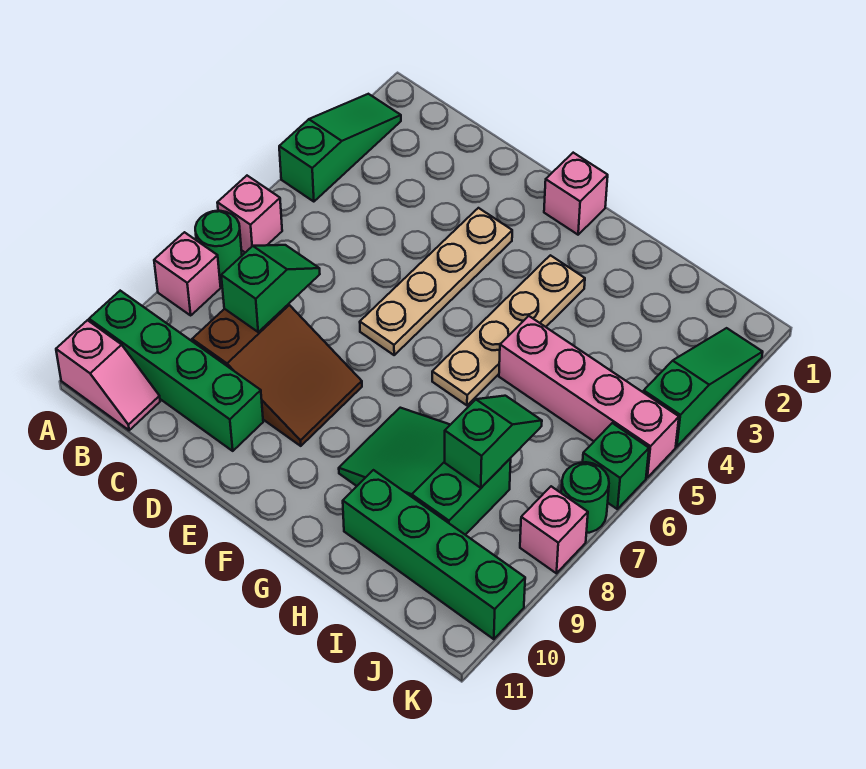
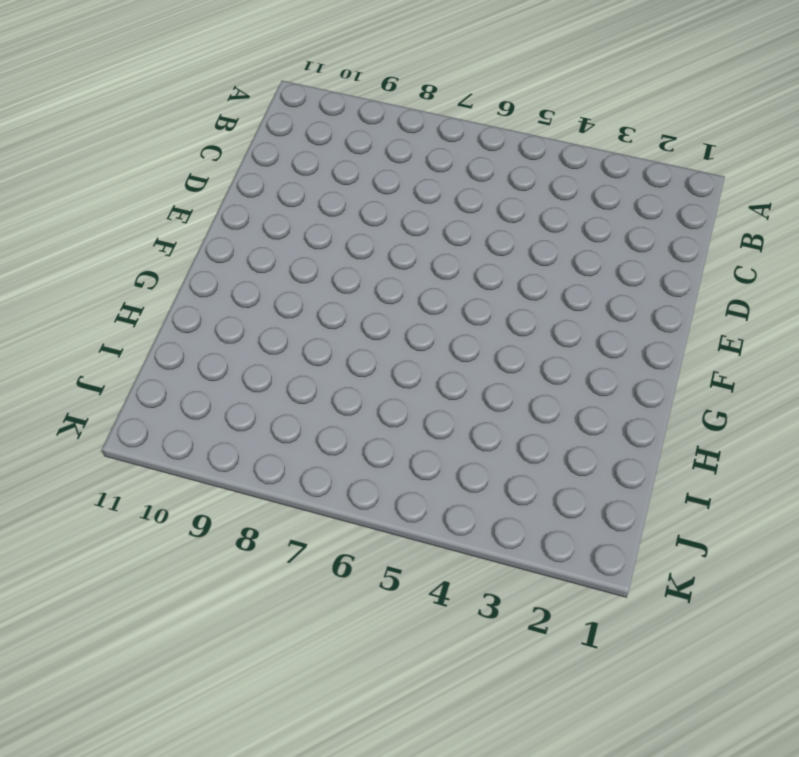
none -> green 1x3 slope [279,94,401,202]
none -> pink 1x1 brick [217,176,282,253]
none -> green 1x1 round brick [195,211,242,279]

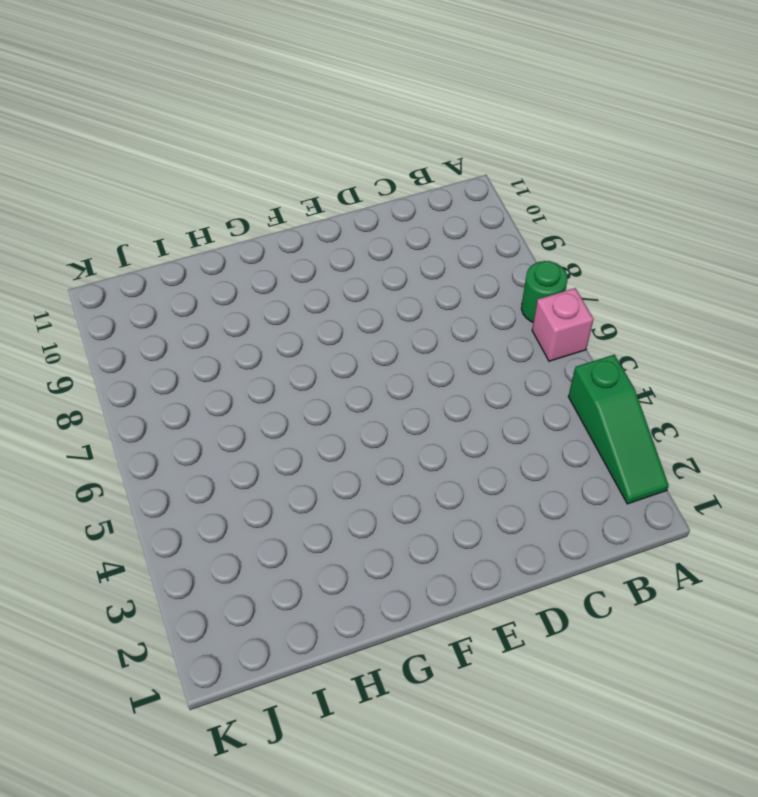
none -> pink 1x1 brick [154,232,221,315]
none -> green 1x4 brick [89,291,263,451]
none -> pink 1x2 slope [56,320,160,430]

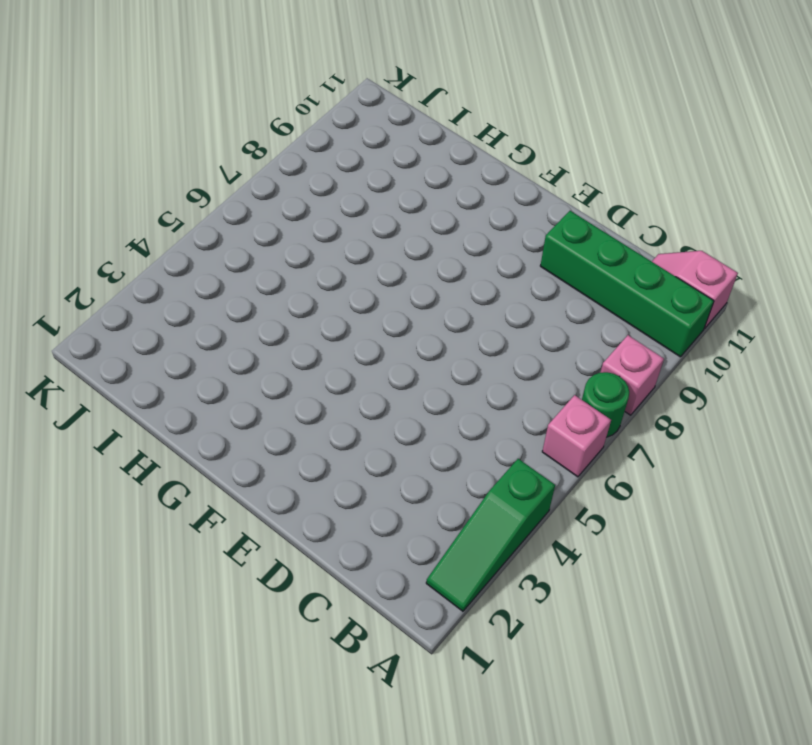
none -> brown 2x3 slope [192,304,362,446]
none -> tan 1x4 plate [360,208,512,355]
none -> pink 1x1 brick [544,153,608,235]

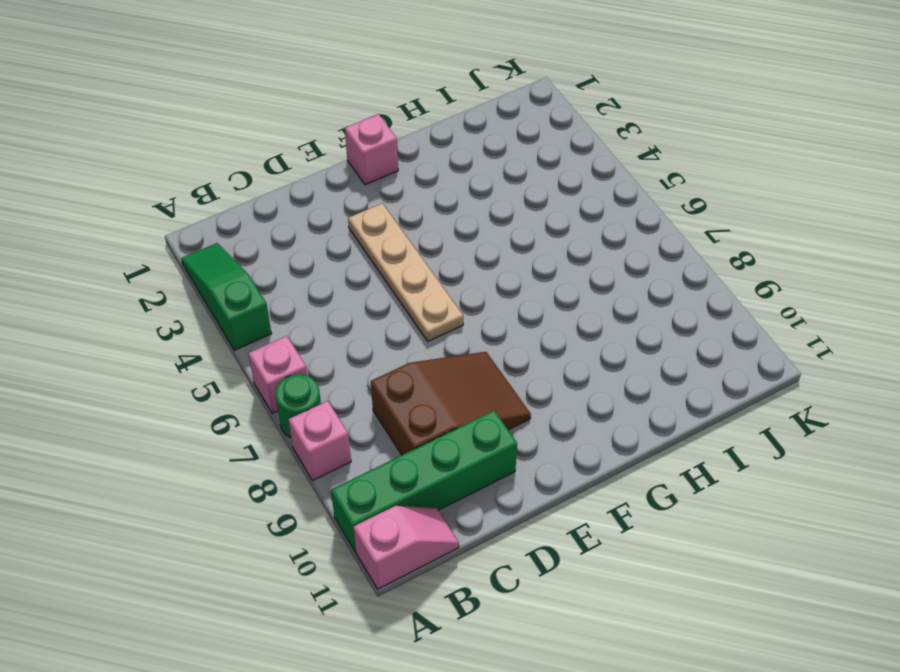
none -> tan 1x4 plate [432,255,585,405]
none -> green 2x3 slope [339,408,511,535]
none -> pink 1x4 brick [499,316,679,477]

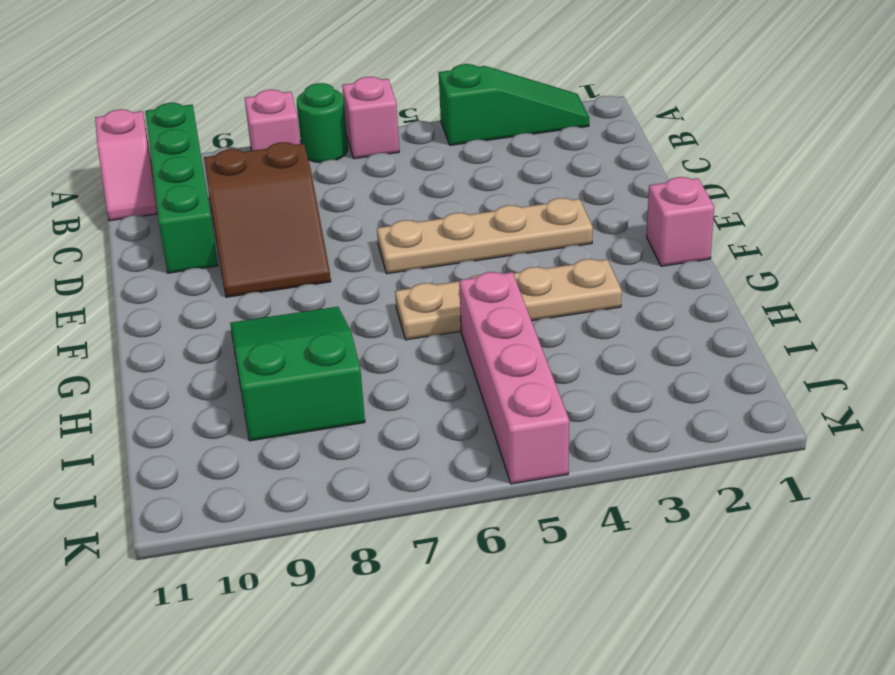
none -> green 1x4 brick [343,470,525,639]
none -> green 1x3 slope [643,328,763,447]
none -> green 1x1 brick [583,423,649,509]

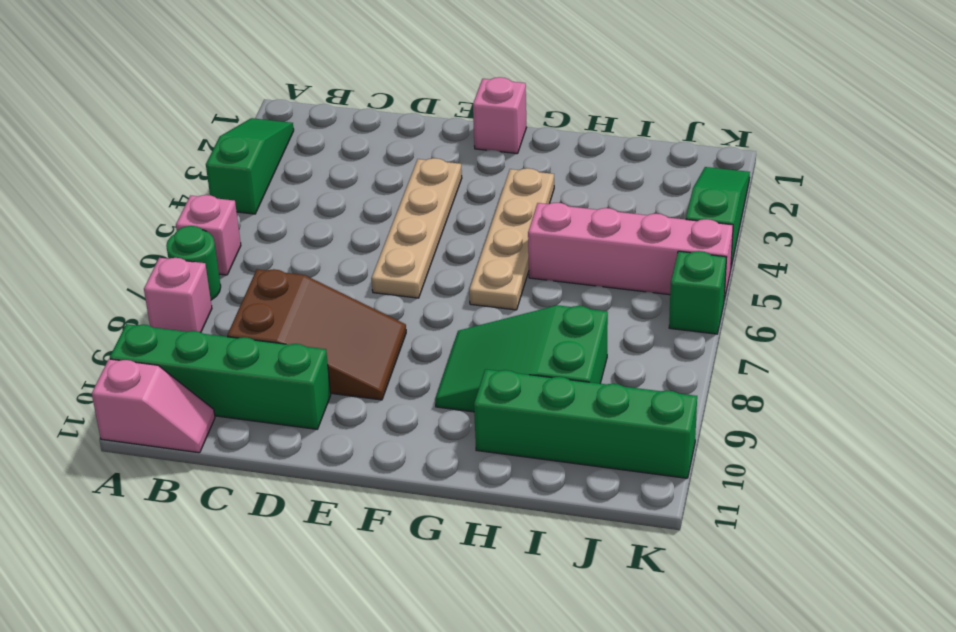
none -> green 1x1 round brick [561,462,609,533]
none -> pink 1x1 brick [520,486,588,573]
none -> green 1x2 slope [221,245,320,332]

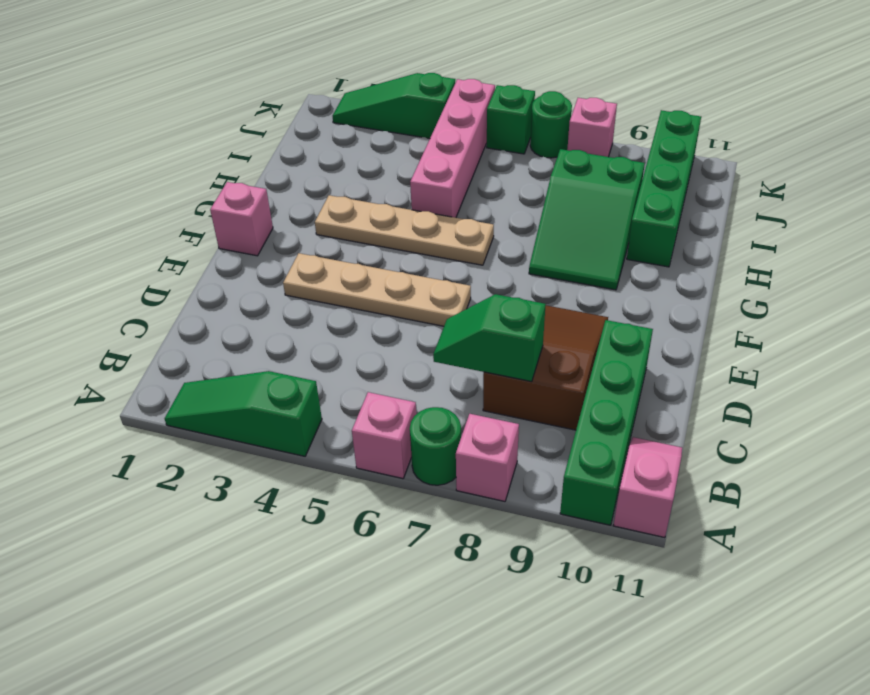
none -> green 1x2 slope [445,396,542,488]

